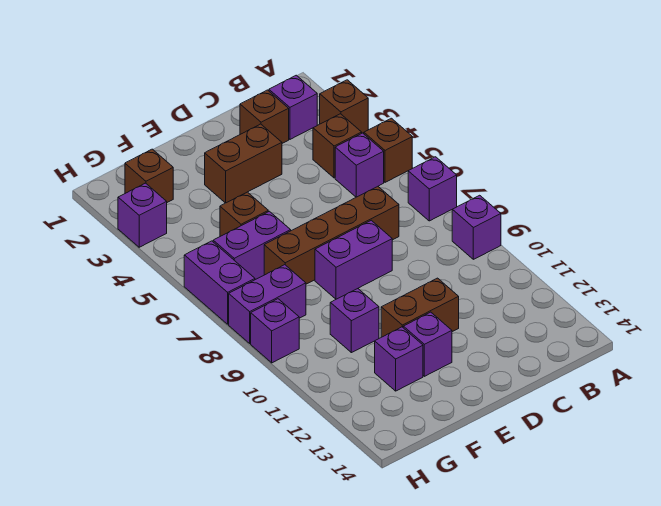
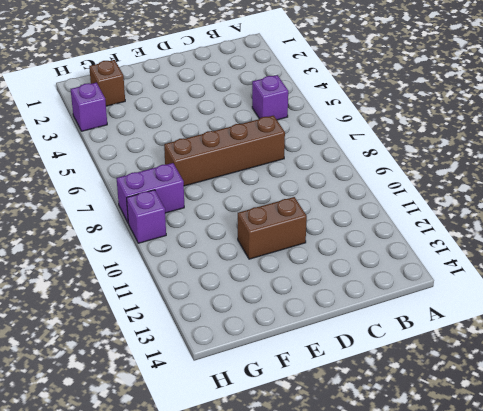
none -> brown 1x1 brick [320,80,368,133]
none -> brown 1x1 brick [364,118,412,182]
none -> purple 1x1 brick [408,157,457,221]

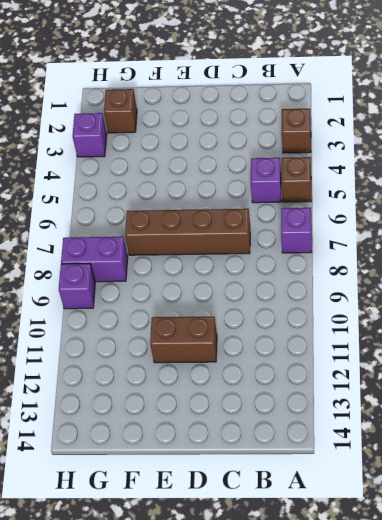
none -> purple 1x1 brick [452,195,501,259]
none -> purple 1x1 brick [269,75,317,139]
none -> brown 1x1 brick [313,114,362,178]

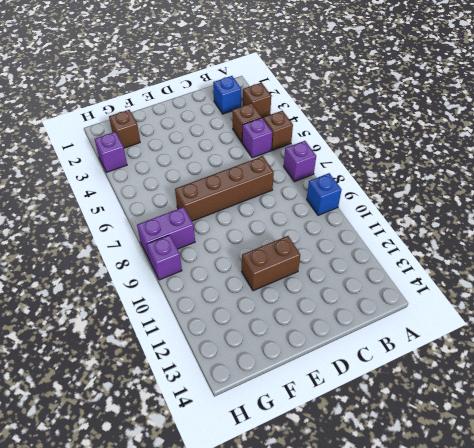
blue 1x1 brick [307,173,342,215] -> purple 1x1 brick [452,195,501,259]
blue 1x1 brick [213,76,241,114] -> purple 1x1 brick [269,75,317,139]
none -> brown 1x1 brick [240,90,289,143]
none -> brown 1x2 brick [205,124,282,203]
none -> purple 1x2 brick [315,220,392,299]

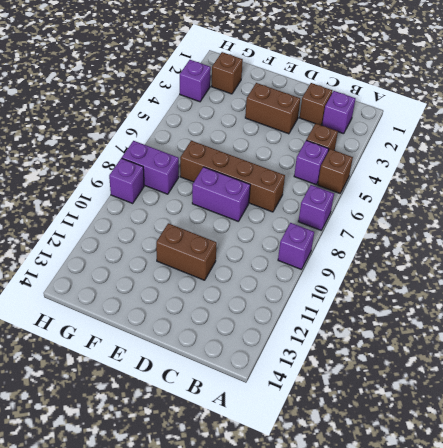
none -> brown 1x1 brick [320,80,368,133]
none -> purple 1x1 brick [403,312,452,376]
none -> brown 1x1 brick [220,192,268,236]

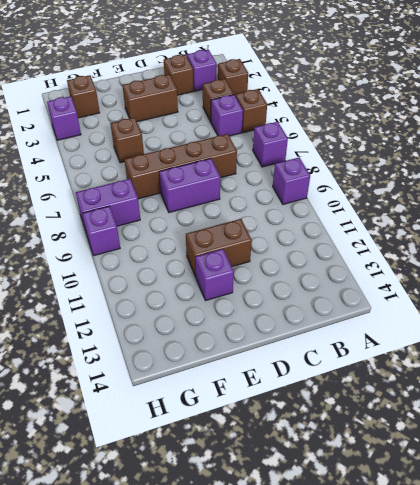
none -> purple 1x2 brick [213,211,291,280]
none -> purple 1x1 brick [330,289,379,353]
none -> purple 1x1 brick [375,327,423,391]

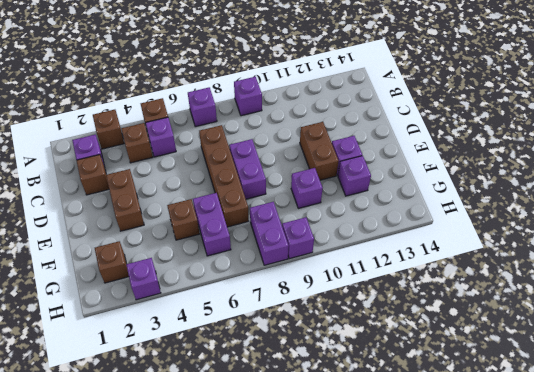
none -> purple 1x2 brick [184,241,255,324]

